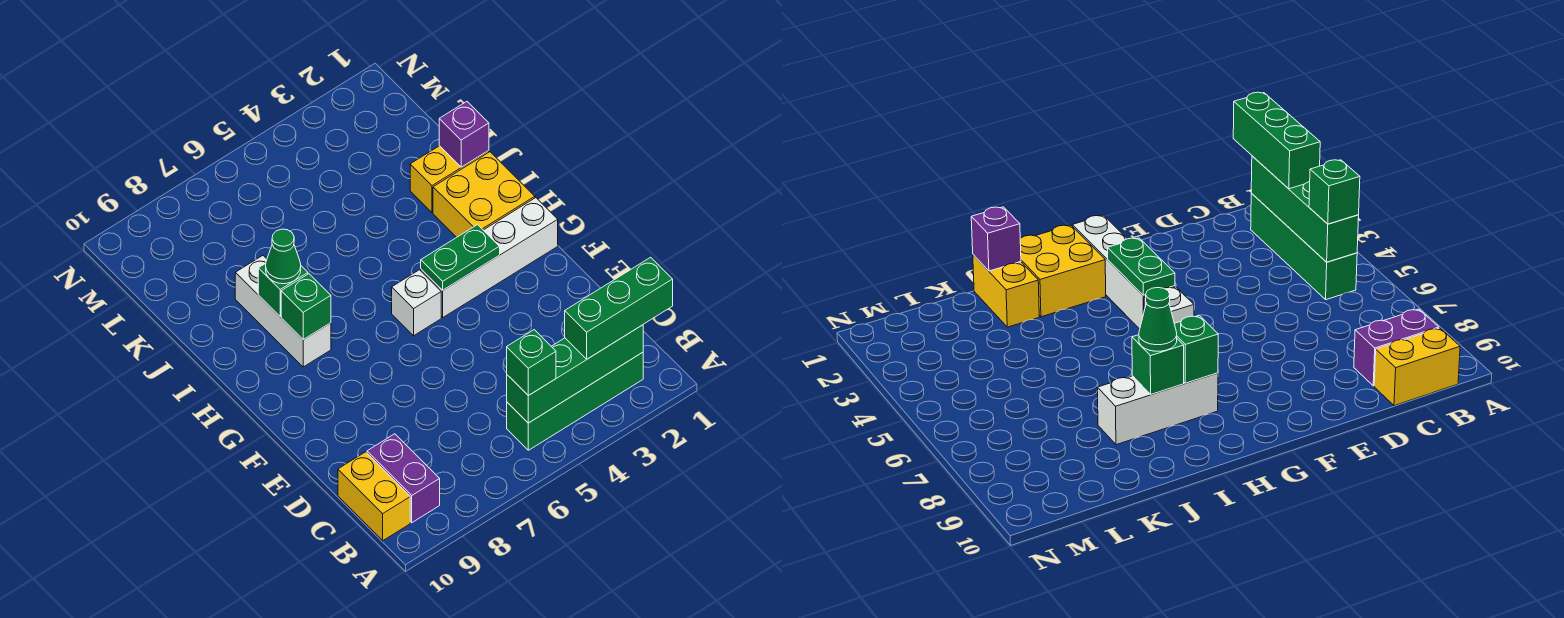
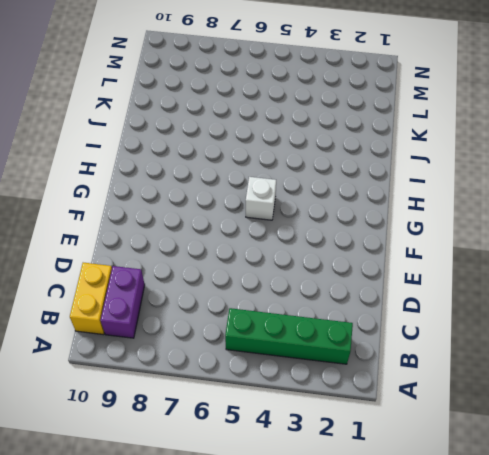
none -> white 1x4 brick [421,198,558,317]
none -> yellow 2x2 brick [433,152,535,237]
none -> white 1x3 brick [235,256,331,367]

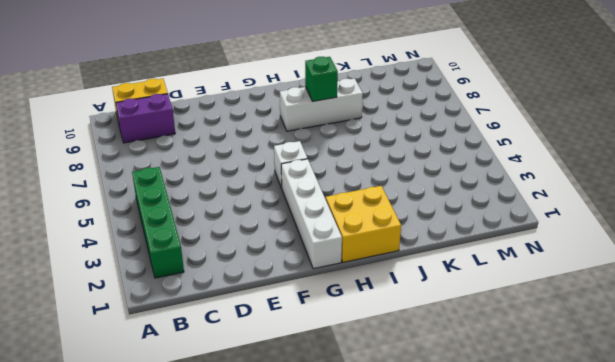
none -> yellow 1x2 brick [410,146,489,213]
none -> green 1x4 brick [507,325,643,423]
none -> green 1x2 plate [421,225,500,290]

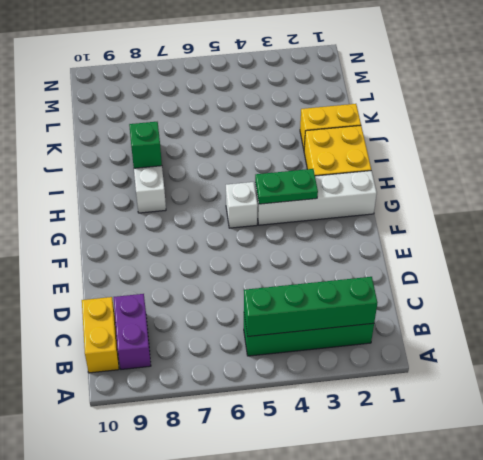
none -> green 1x1 brick [281,274,331,340]
none -> purple 1x1 brick [439,102,489,167]
none -> green 1x3 brick [565,257,673,359]

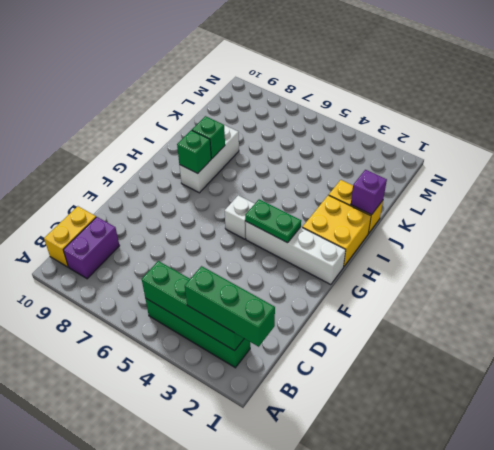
none -> green 1x1 brick [507,330,556,396]
none -> green 1x1 cone [266,229,301,284]

